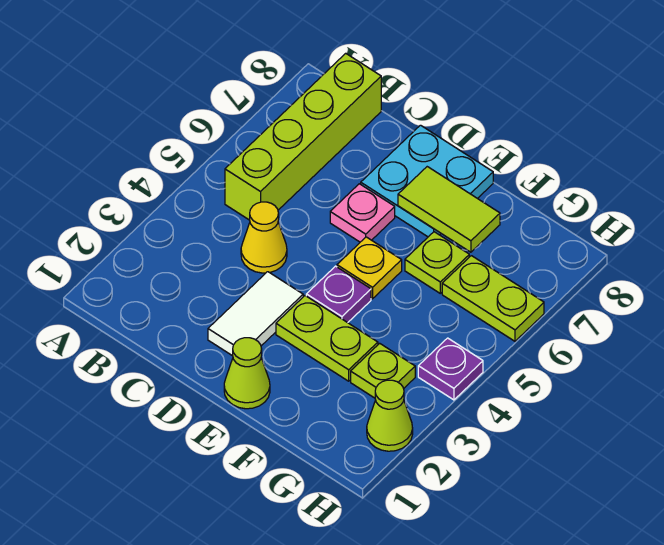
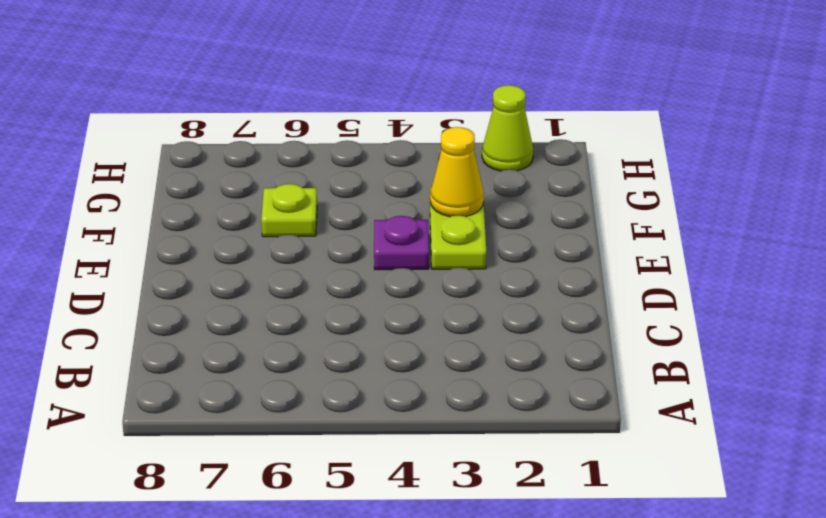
yellow 1x1 cone [430,127,484,217] -> yellow 1x1 cone moved to [241,202,287,273]
none -> lime 1x4 brick [225,53,381,220]
none -> white 1x2 tile [208,272,303,356]
none -> pink 1x1 plate [330,184,395,242]

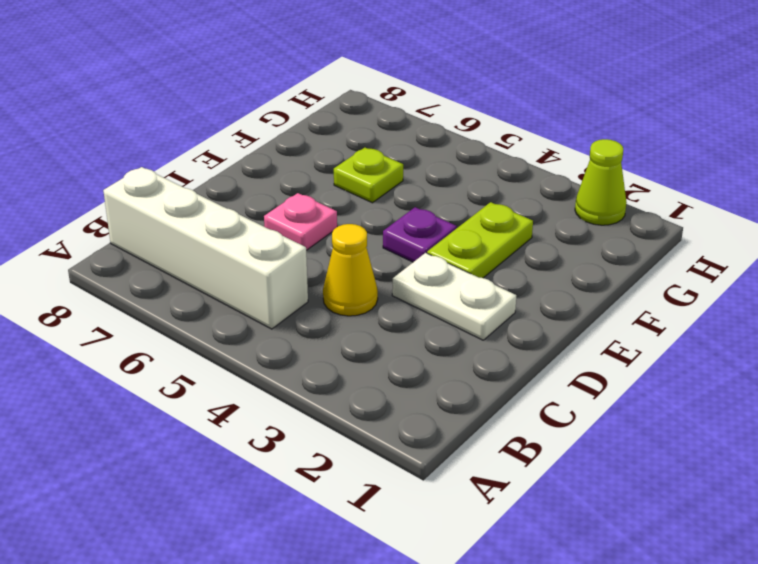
white 1x4 brick [103,167,308,329] -> lime 1x4 brick [225,53,381,220]
white 1x2 plate [392,253,516,340] -> white 1x2 tile [208,272,303,356]
none -> cyan 2x2 plate [361,125,493,237]
none -> lime 1x1 cone [224,338,270,409]
none -> yellow 1x1 plate [337,237,402,299]

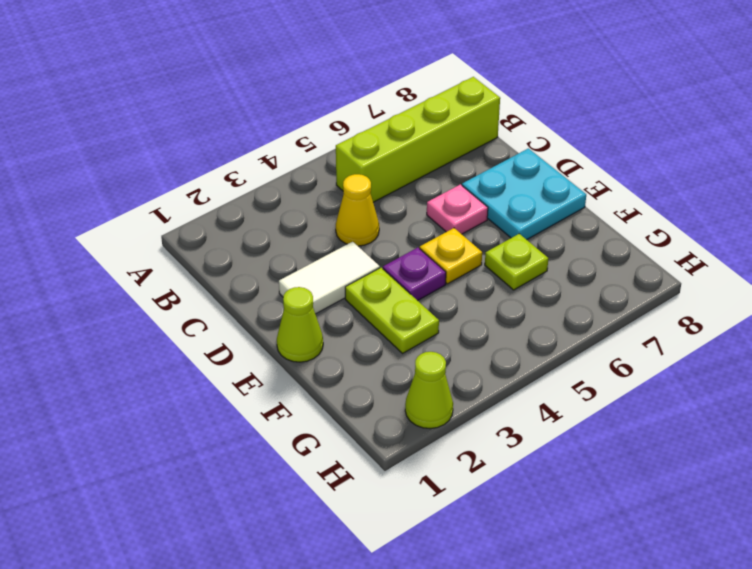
none -> lime 1x1 plate [351,343,415,398]
none -> lime 1x2 plate [442,256,544,341]
none -> purple 1x1 plate [418,338,483,400]

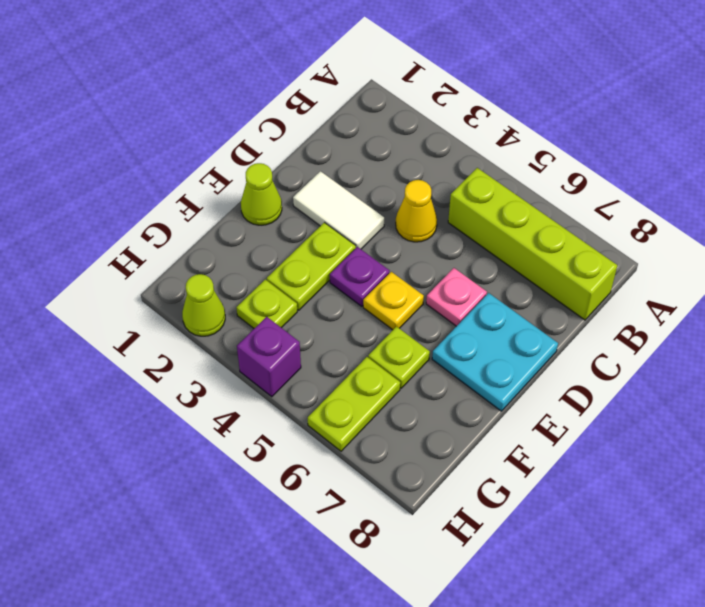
purple 1x1 brick [237,317,301,397] -> purple 1x1 plate [418,338,483,400]
none -> lime 1x2 tile [398,167,500,252]

